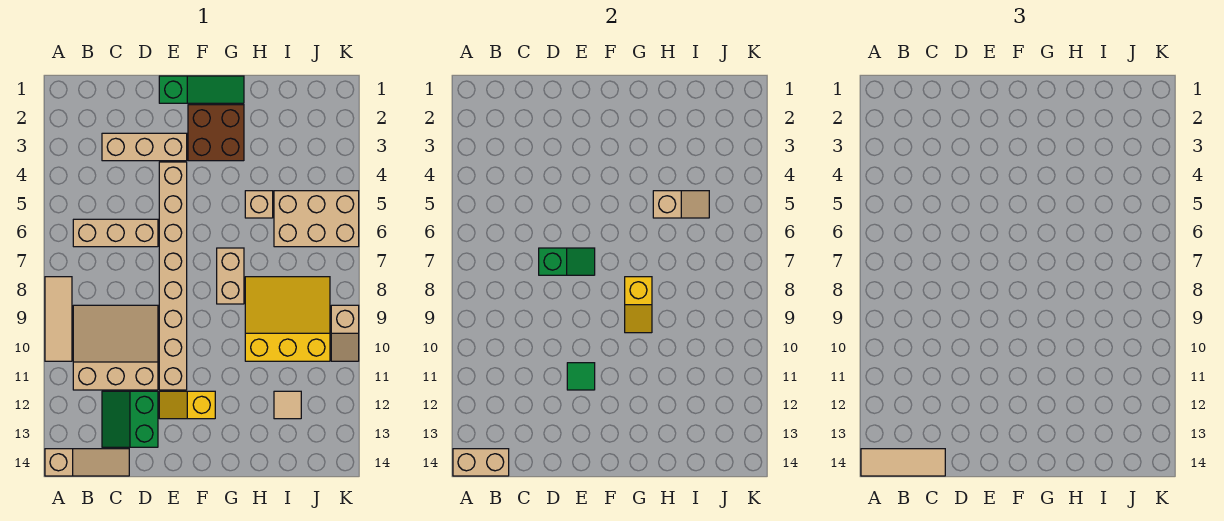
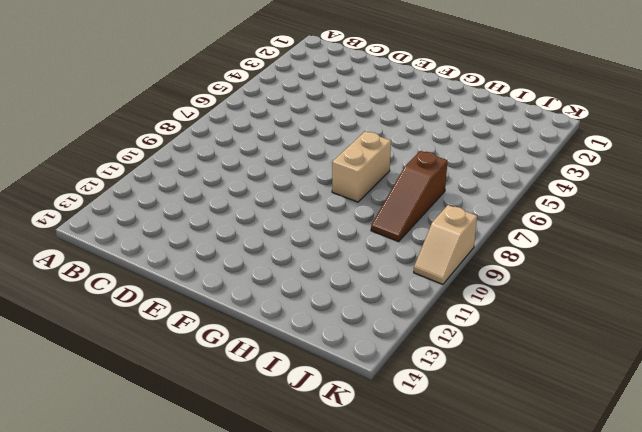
brown 1x3 slope [371,151,448,241] -> yellow 3x3 slope [245,277,330,361]
none -> tan 1x3 tile [45,277,72,361]
none -> tan 1x3 slope [45,449,129,476]
none -> tan 1x3 brick [73,219,158,247]

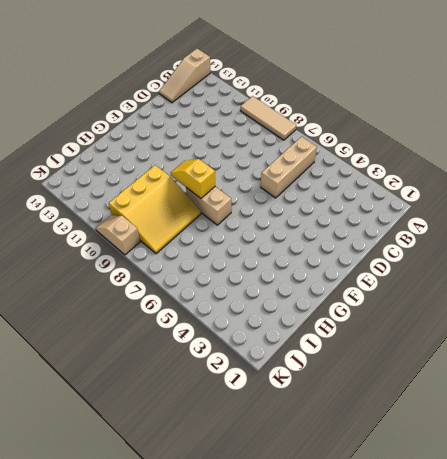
none -> tan 3x3 slope [73,305,158,390]
none -> tan 1x3 brick [102,133,187,161]
none -> green 2x2 slope [102,391,158,447]

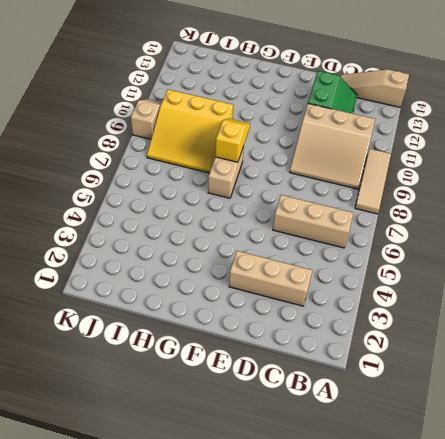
none -> green 1x3 slope [159,76,244,103]
none -> tan 1x8 brick [159,162,187,390]
none -> yellow 1x2 slope [159,391,215,419]

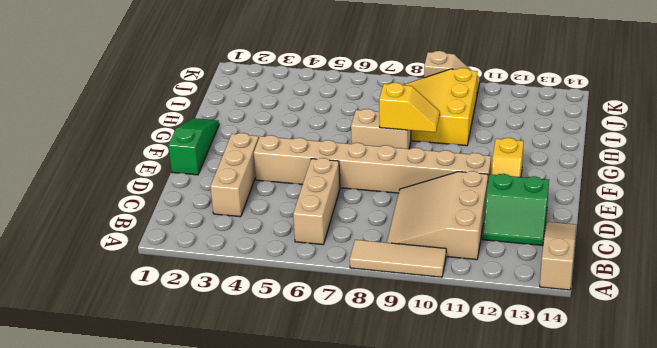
none -> brown 2x2 brick [188,105,244,161]
none -> tan 1x1 brick [245,191,273,218]
none -> tan 2x3 brick [274,191,359,247]

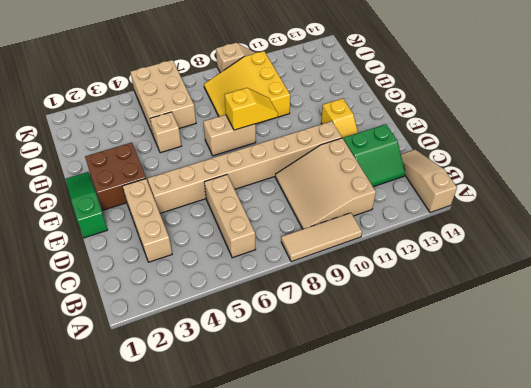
none -> tan 1x1 tile [274,391,301,419]
none -> tan 1x2 brick [453,449,509,476]
none -> green 1x2 slope [539,248,595,275]

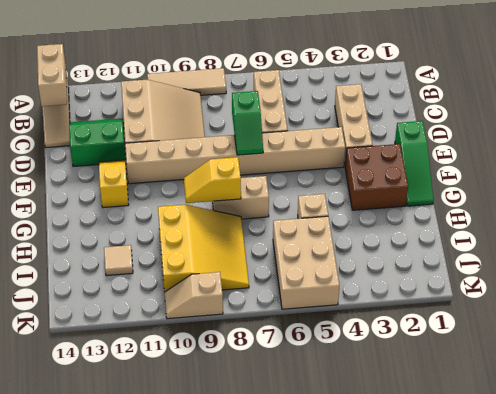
none -> green 1x1 tile [567,363,595,390]
none -> tan 1x2 slope [653,191,709,218]
none -> tan 1x3 tile [861,449,945,476]

